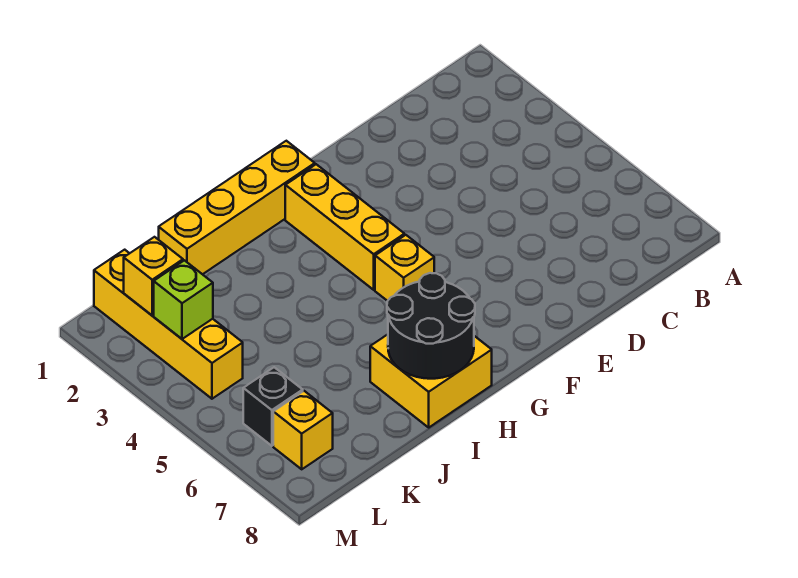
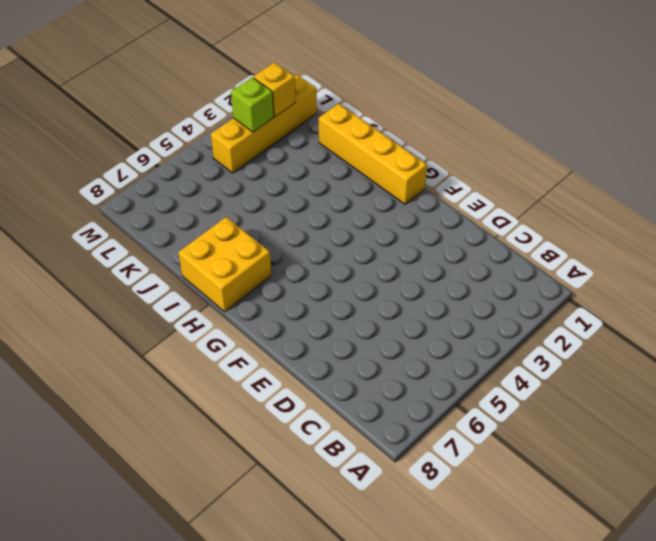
none -> yellow 1x3 brick [285,164,404,290]
none -> yellow 1x1 brick [375,235,434,301]

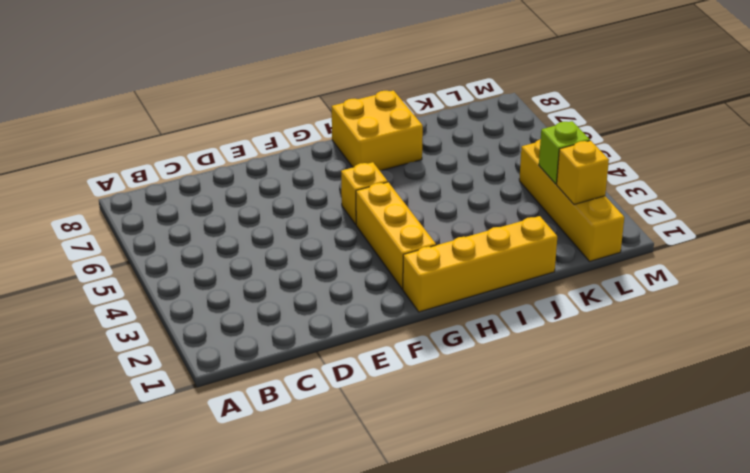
none -> black 1x1 brick [243,367,303,446]
none -> yellow 1x1 brick [273,391,333,469]

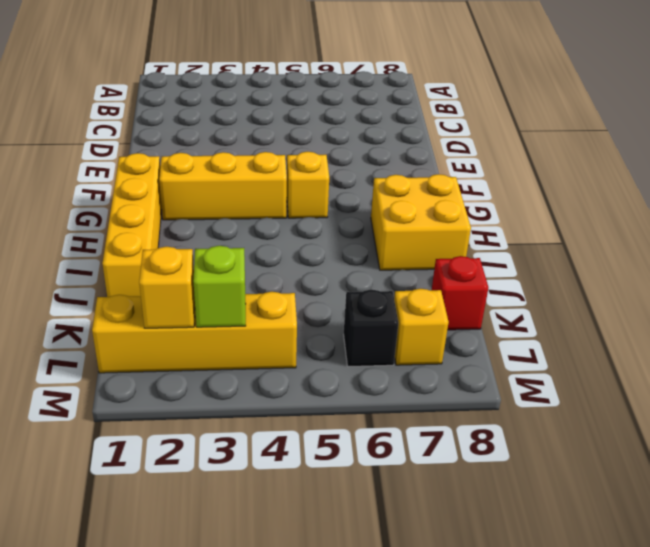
red 1x1 brick [432,256,488,330] -> none
none -> black 2x2 round brick [387,273,475,379]

